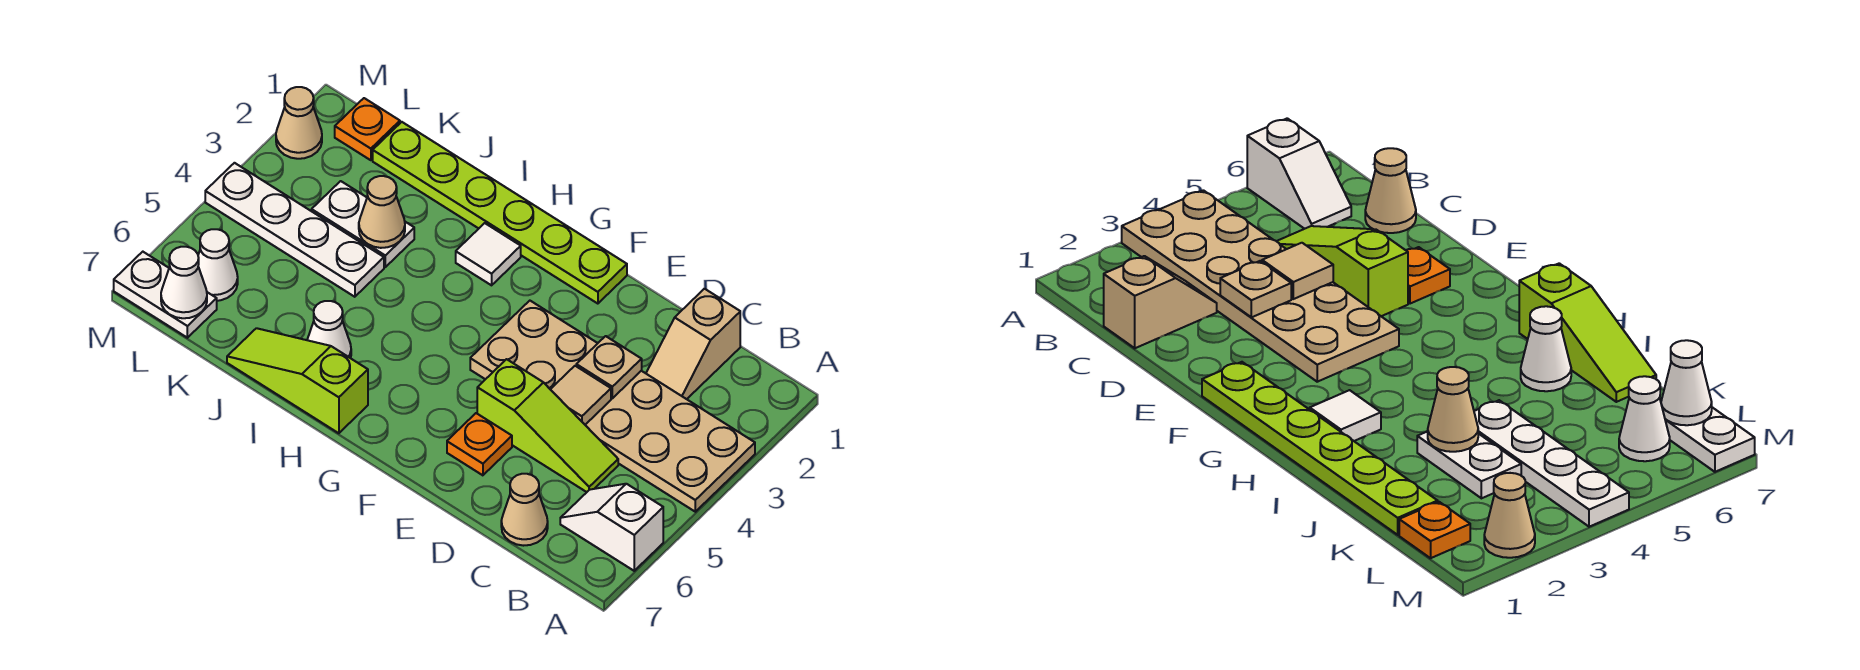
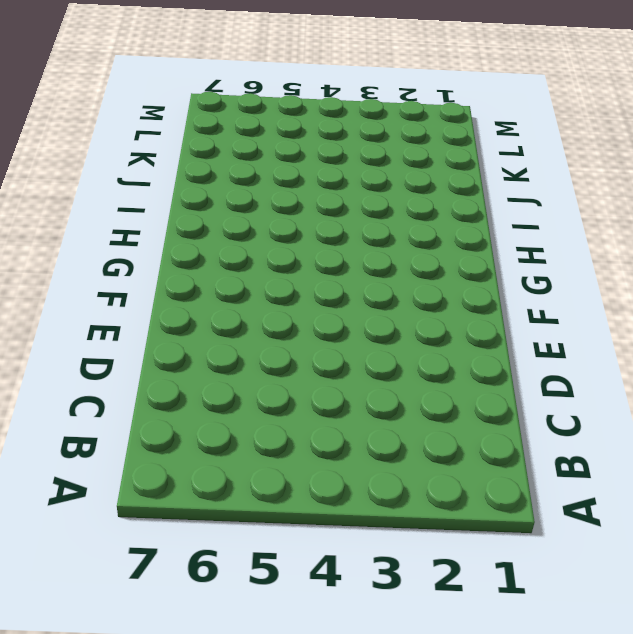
none -> tan 2x6 plate [470,301,755,512]
none -> white 1x2 slope [560,484,663,571]
none -> tan 1x2 slope [646,289,740,399]

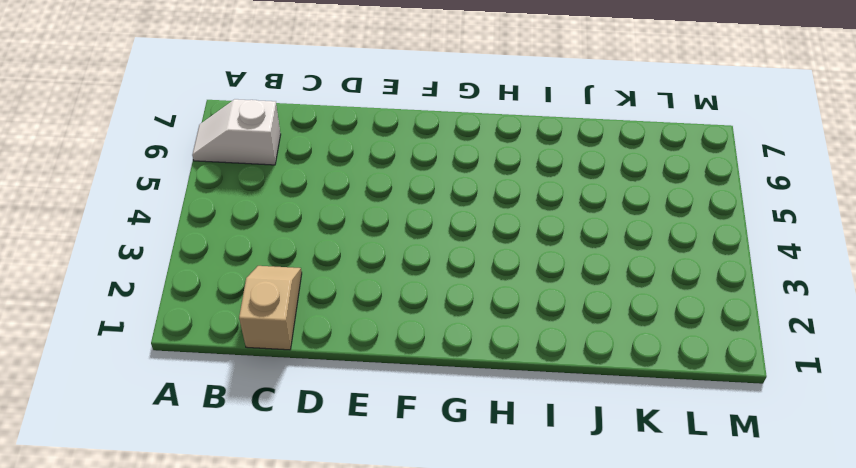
white 1x2 slope [192,99,281,165] -> white 1x2 slope turned to [560,484,663,571]
none -> tan 2x6 plate [470,301,755,512]
none -> lime 1x3 slope [477,359,618,492]
none -> tan 1x1 cone [501,474,548,546]

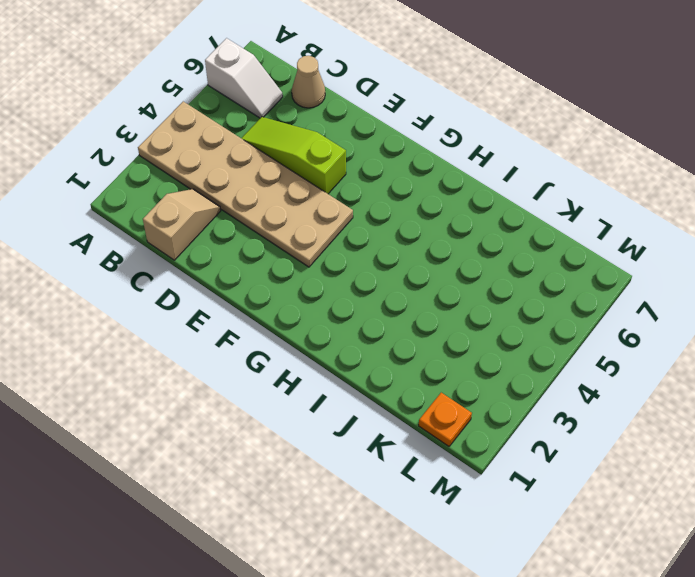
none -> orange 1x1 plate [447,413,512,475]
none -> lime 1x6 plate [373,122,627,304]
none -> white 1x1 tile [456,223,521,285]

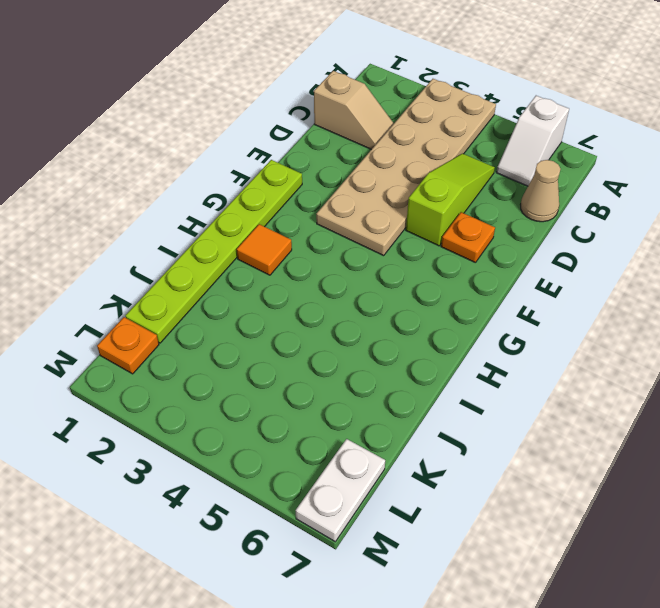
orange 1x1 tile [237,224,292,275] -> white 1x1 tile [456,223,521,285]
none -> lime 1x3 slope [227,328,368,433]
none -> white 1x1 cone [307,301,351,358]
none -> white 1x2 plate [312,181,414,267]

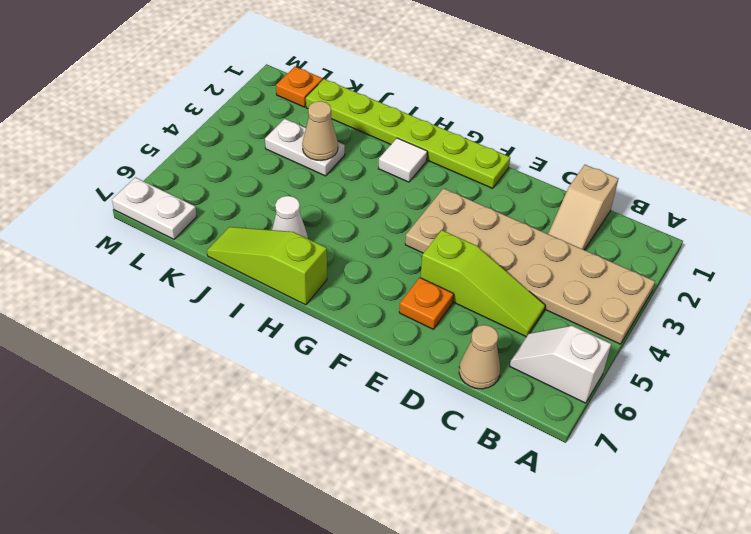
none -> white 1x4 plate [205,163,384,297]
none -> white 1x1 cone [198,229,238,301]
none -> tan 1x1 cone [276,87,322,159]

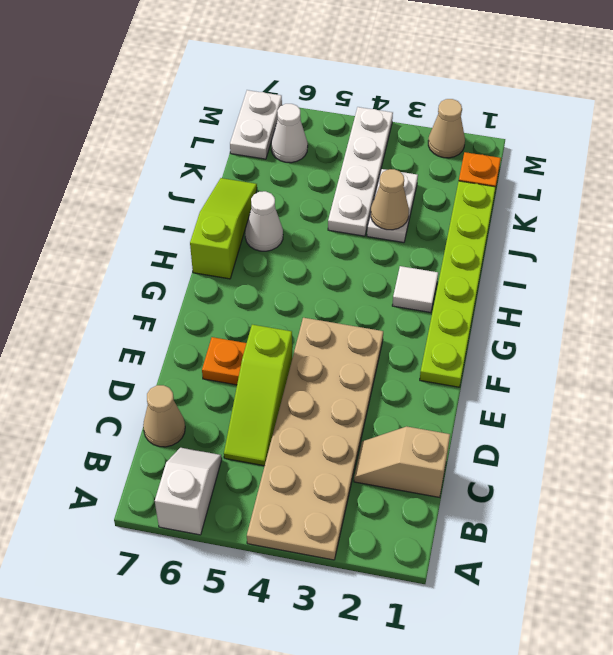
none -> tan 1x1 plate [576,336,642,398]
none -> tan 1x1 tile [550,366,611,425]
none -> white 1x1 cone [161,247,207,318]

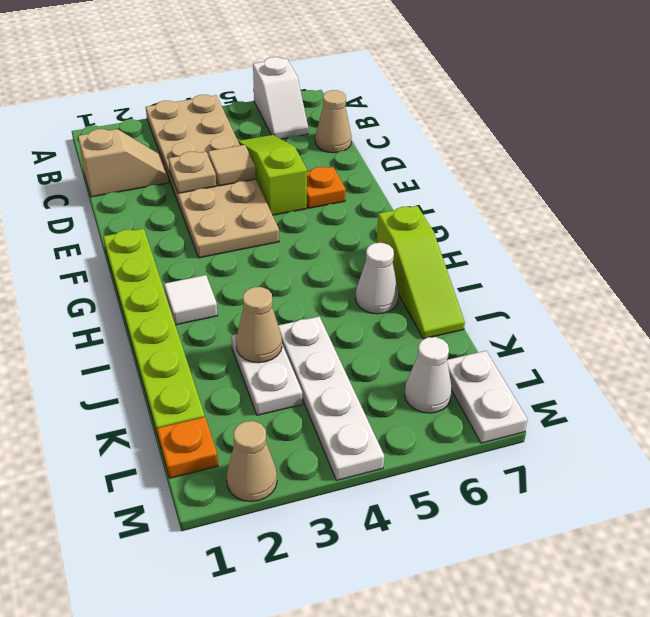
none -> white 1x1 cone [161,247,207,318]

